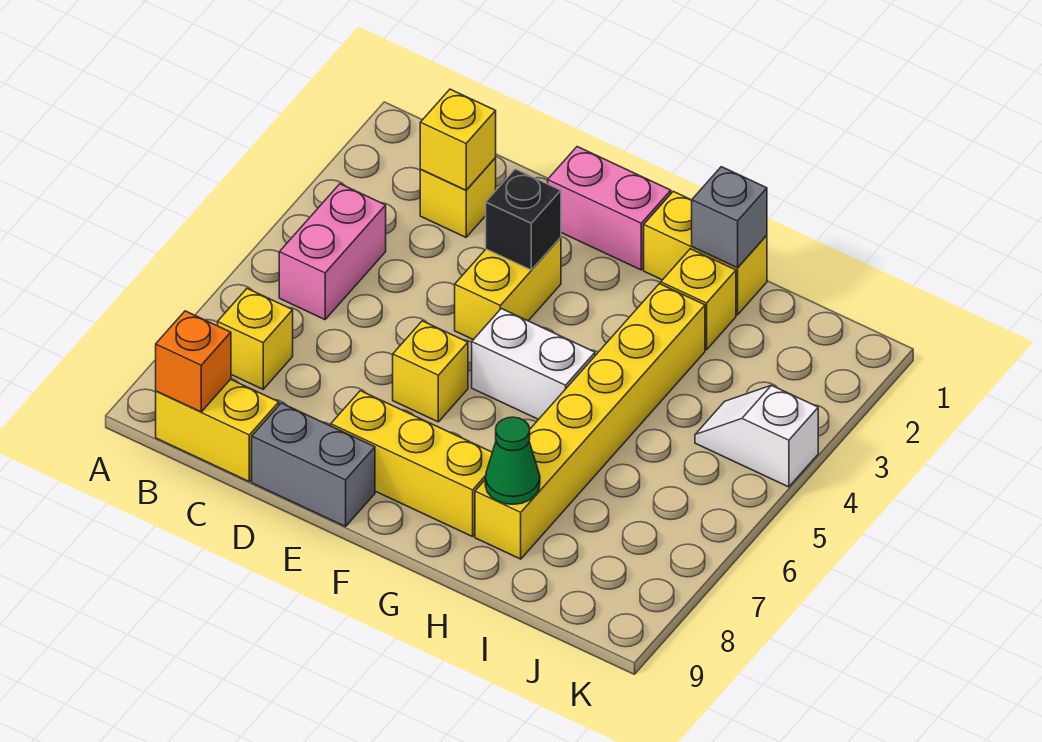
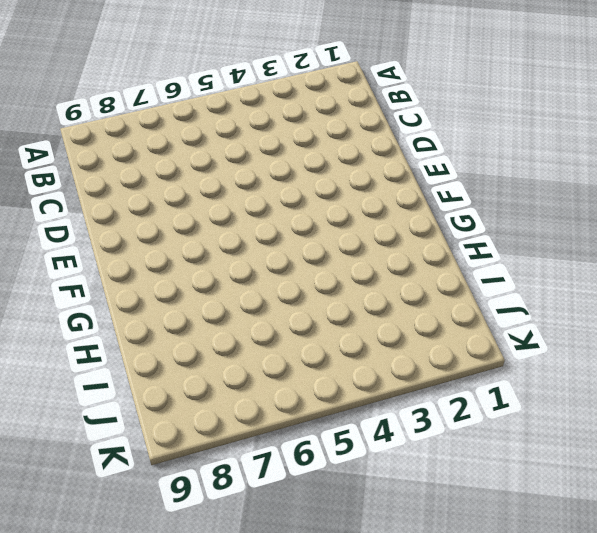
none -> pink 1x2 brick [279,184,386,320]
none -> yellow 1x1 brick [218,289,293,389]
none -> yellow 1x2 brick [156,379,279,481]

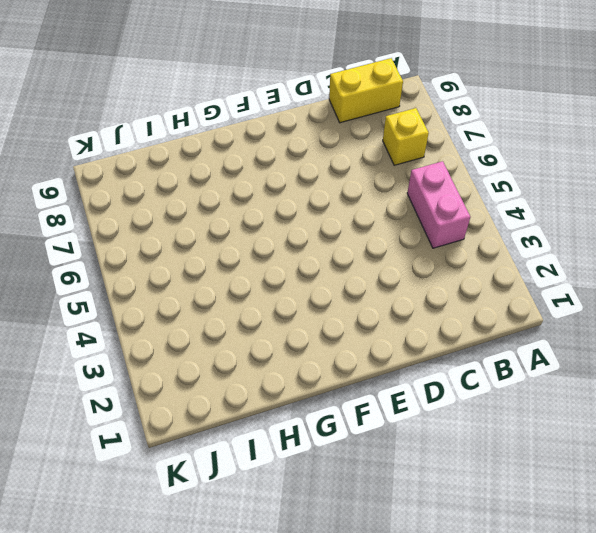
none -> yellow 1x1 brick [420,158,496,237]
none -> grey 1x2 brick [252,403,375,527]
none -> pink 1x2 brick [548,147,671,270]

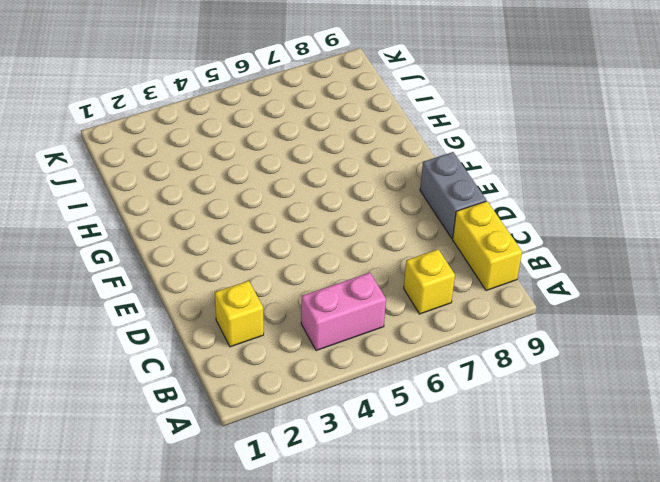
none -> pink 1x2 brick [548,147,671,270]
none -> yellow 1x2 brick [455,238,561,340]
none -> yellow 1x1 brick [393,321,468,422]

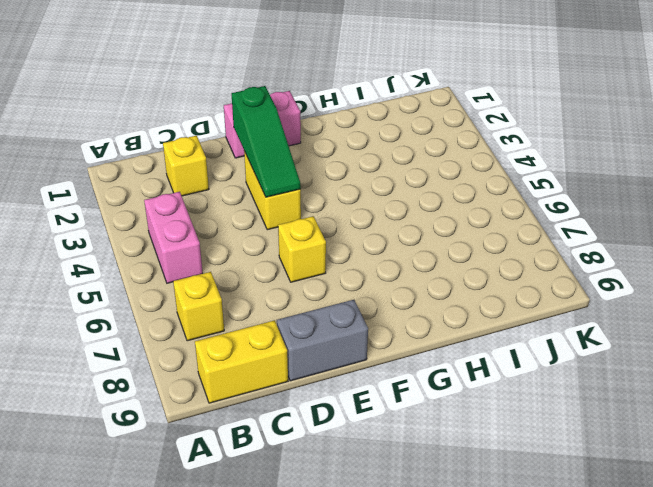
green 1x3 slope [232,86,301,197] -> black 1x1 brick [486,169,561,270]
none -> yellow 1x3 brick [331,391,492,537]
none -> white 1x2 brick [472,308,595,420]
none -> yellow 1x2 brick [644,191,767,315]

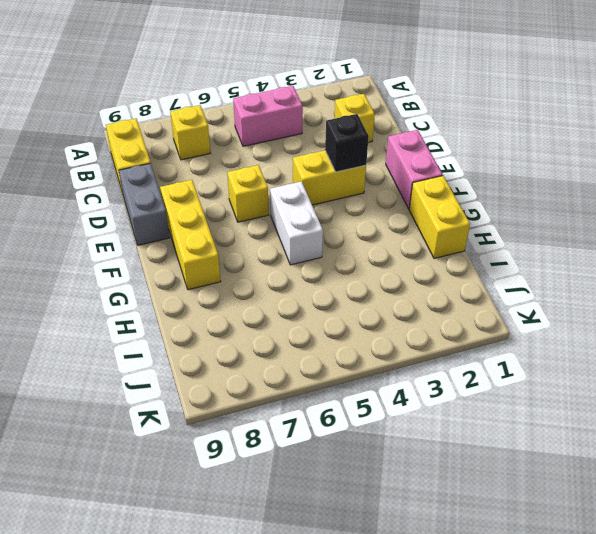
none -> yellow 1x1 brick [661,249,736,350]
none -> yellow 1x6 brick [475,284,705,559]
none -> white 1x2 slope [695,385,818,487]

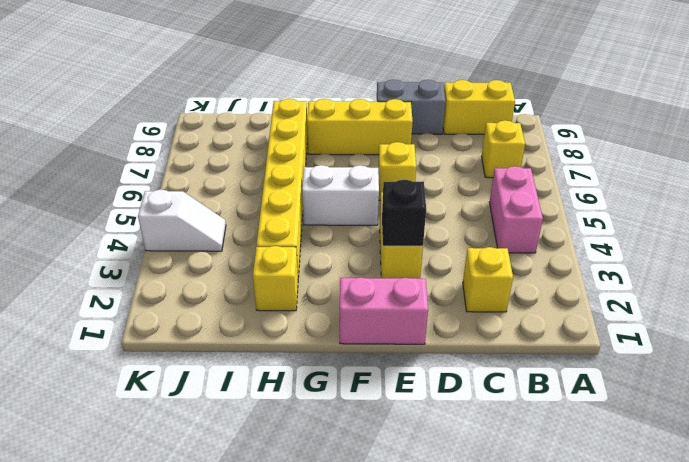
none -> yellow 1x2 brick [644,191,767,315]
none -> orange 1x1 brick [156,311,231,412]
none -> yellow 1x1 brick [420,89,496,190]

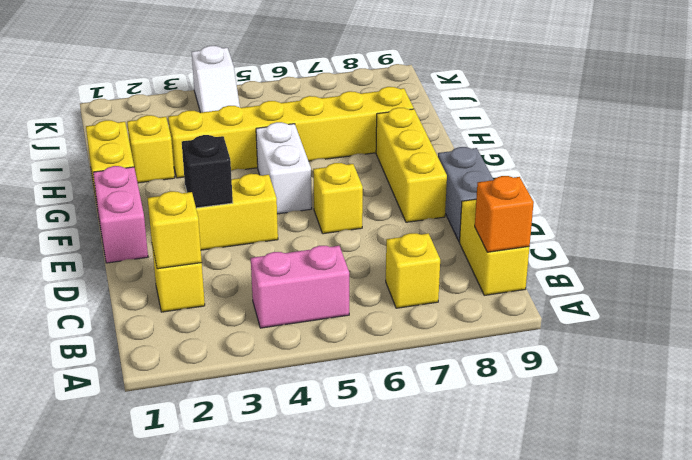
none -> grey 1x1 brick [692,167,767,268]
none -> green 1x1 cone [485,417,540,504]

